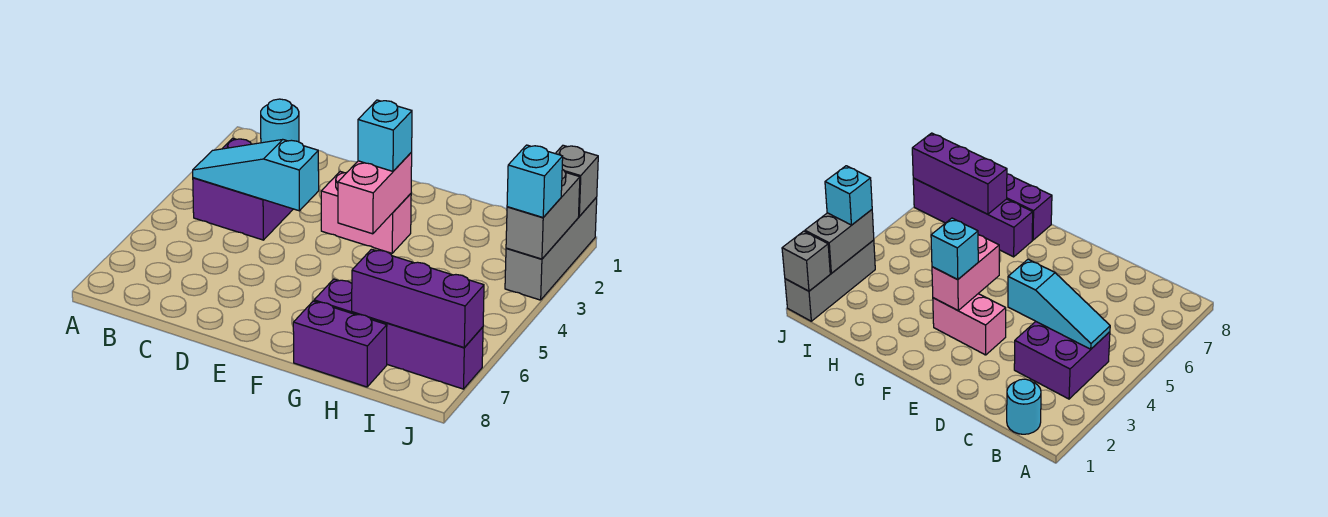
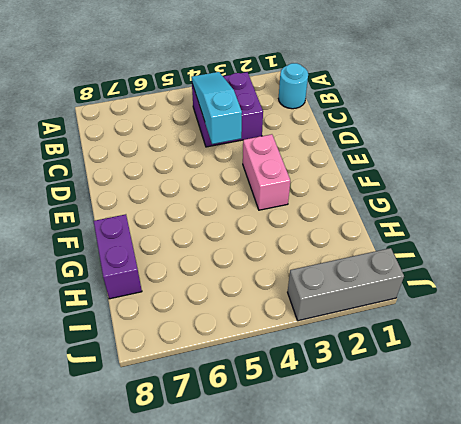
none -> purple 1x4 brick [314,279,483,389]
none -> pink 1x2 brick [338,152,412,234]
none -> purple 1x3 brick [352,249,484,347]

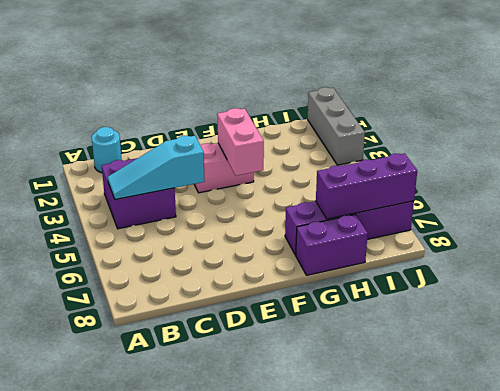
none -> grey 1x1 brick [555,145,598,216]
none -> grey 1x2 brick [506,169,580,259]
none -> cyan 1x1 brick [358,100,412,171]

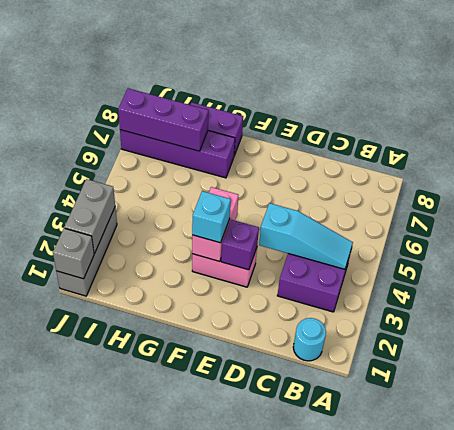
purple 1x1 brick [221,220,259,270] -> none
none -> cyan 1x1 brick [507,145,563,217]

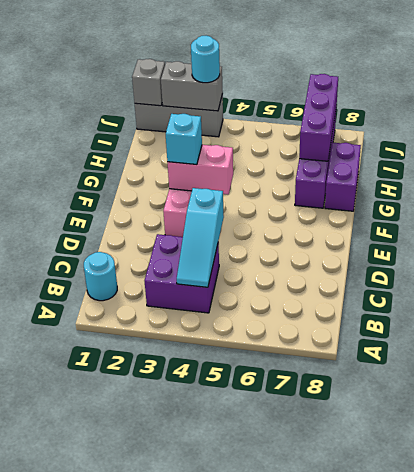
cyan 1x1 round brick [191,36,220,83] -> cyan 1x1 brick [507,145,563,217]

